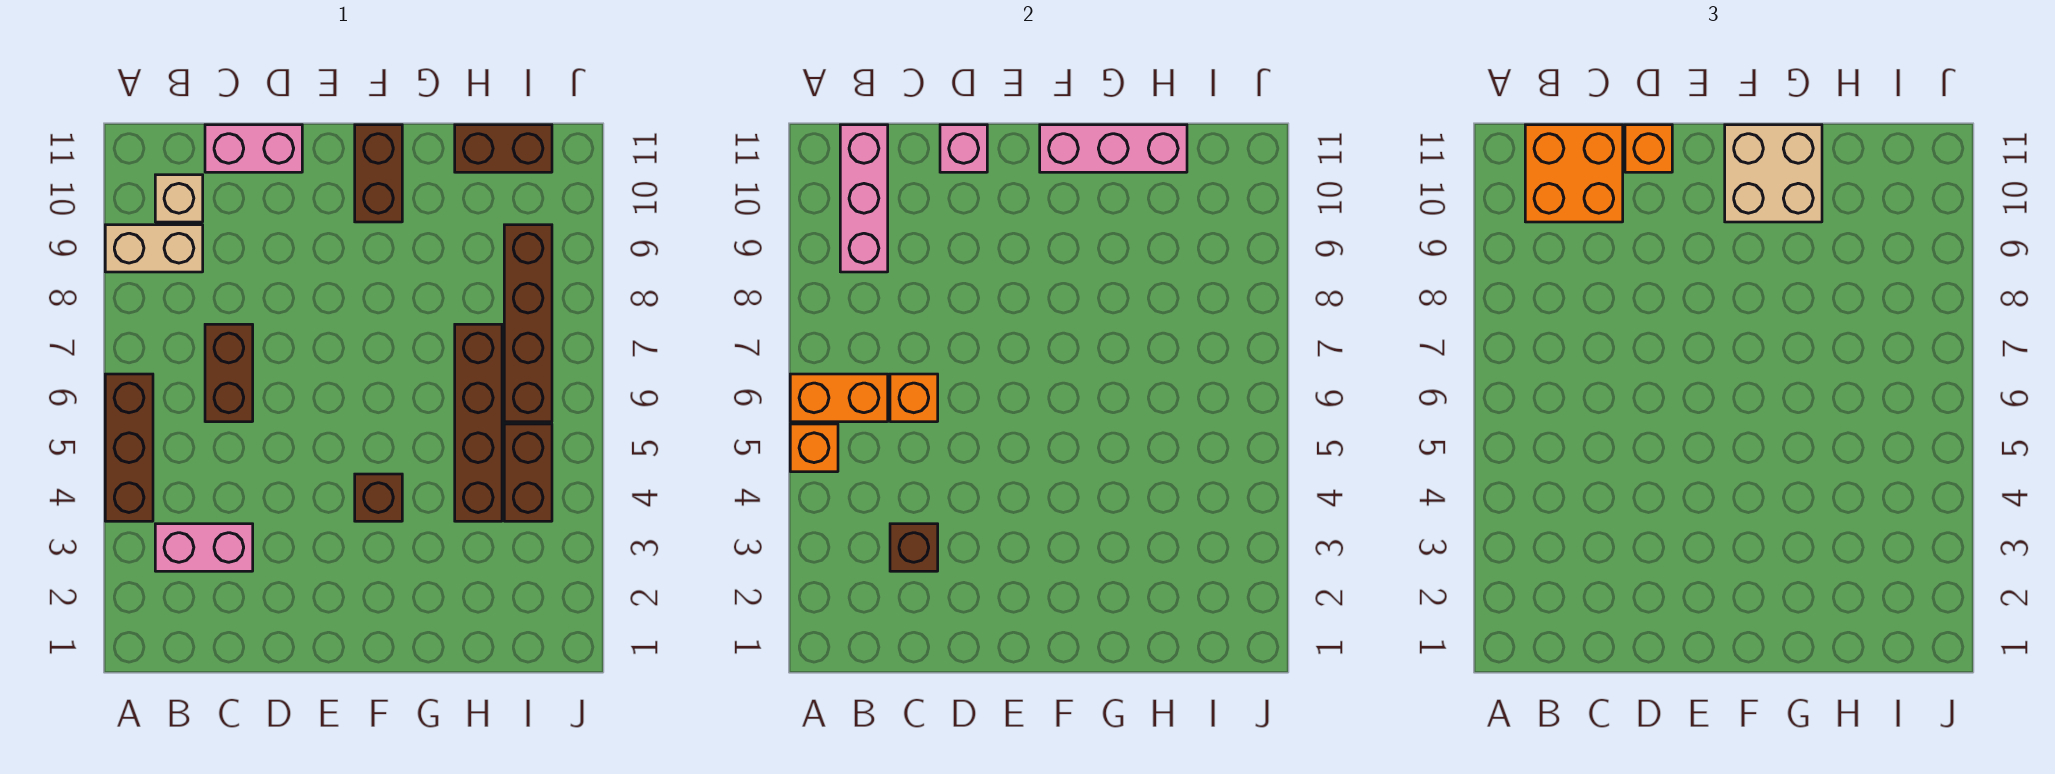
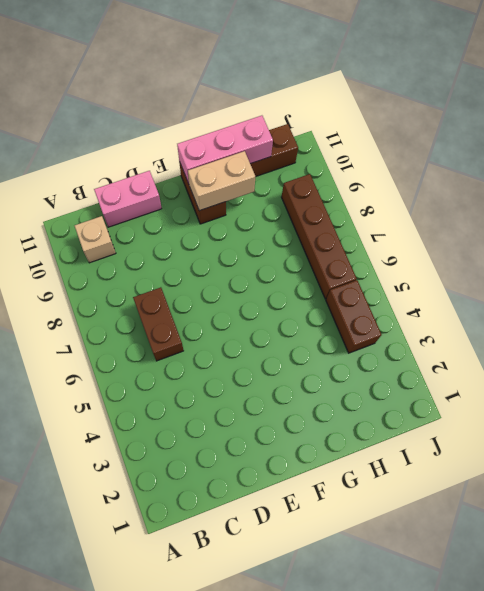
tan 1x2 brick [188,151,256,211] -> tan 1x2 brick moved to [105,225,203,272]
none -> brown 1x3 brick [105,374,153,521]
none -> pink 1x2 brick [155,524,253,571]
none -> brown 1x1 brick [355,474,402,521]

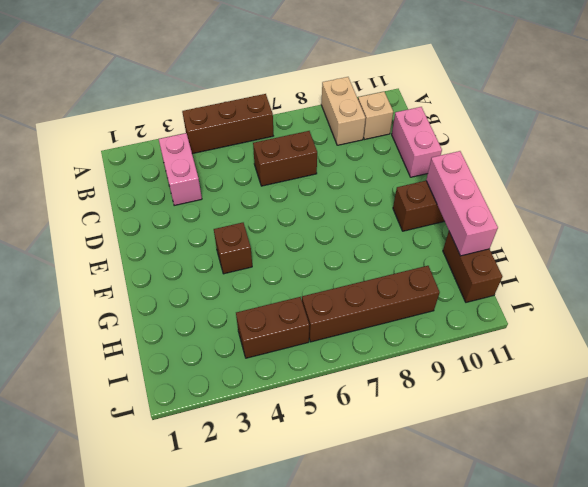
none -> brown 1x4 brick [455,324,502,521]
none -> orange 1x1 brick [790,424,838,472]
none -> orange 1x2 brick [790,374,888,422]

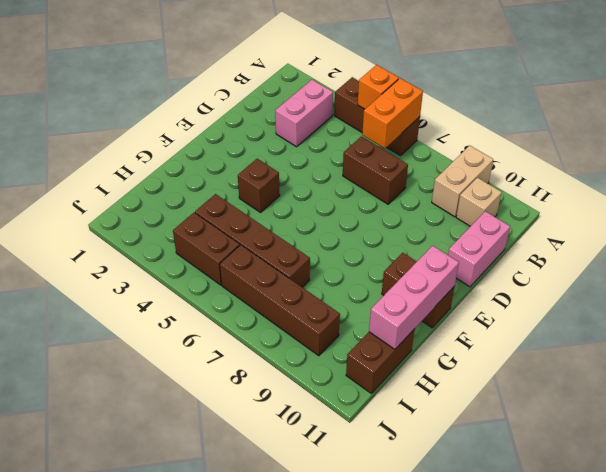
none -> pink 1x3 brick [840,125,888,272]
none -> brown 1x1 brick [890,524,938,571]
none -> orange 1x1 brick [890,374,938,422]

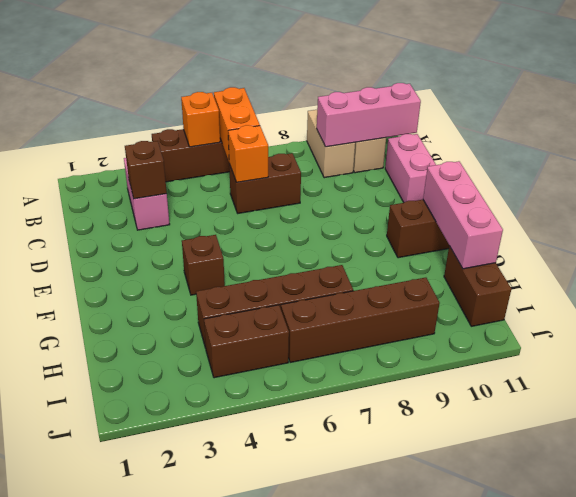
none -> pink 1x1 brick [940,125,987,172]
none -> orange 2x2 brick [1525,125,1623,222]
none -> orange 1x1 brick [1625,125,1672,172]

